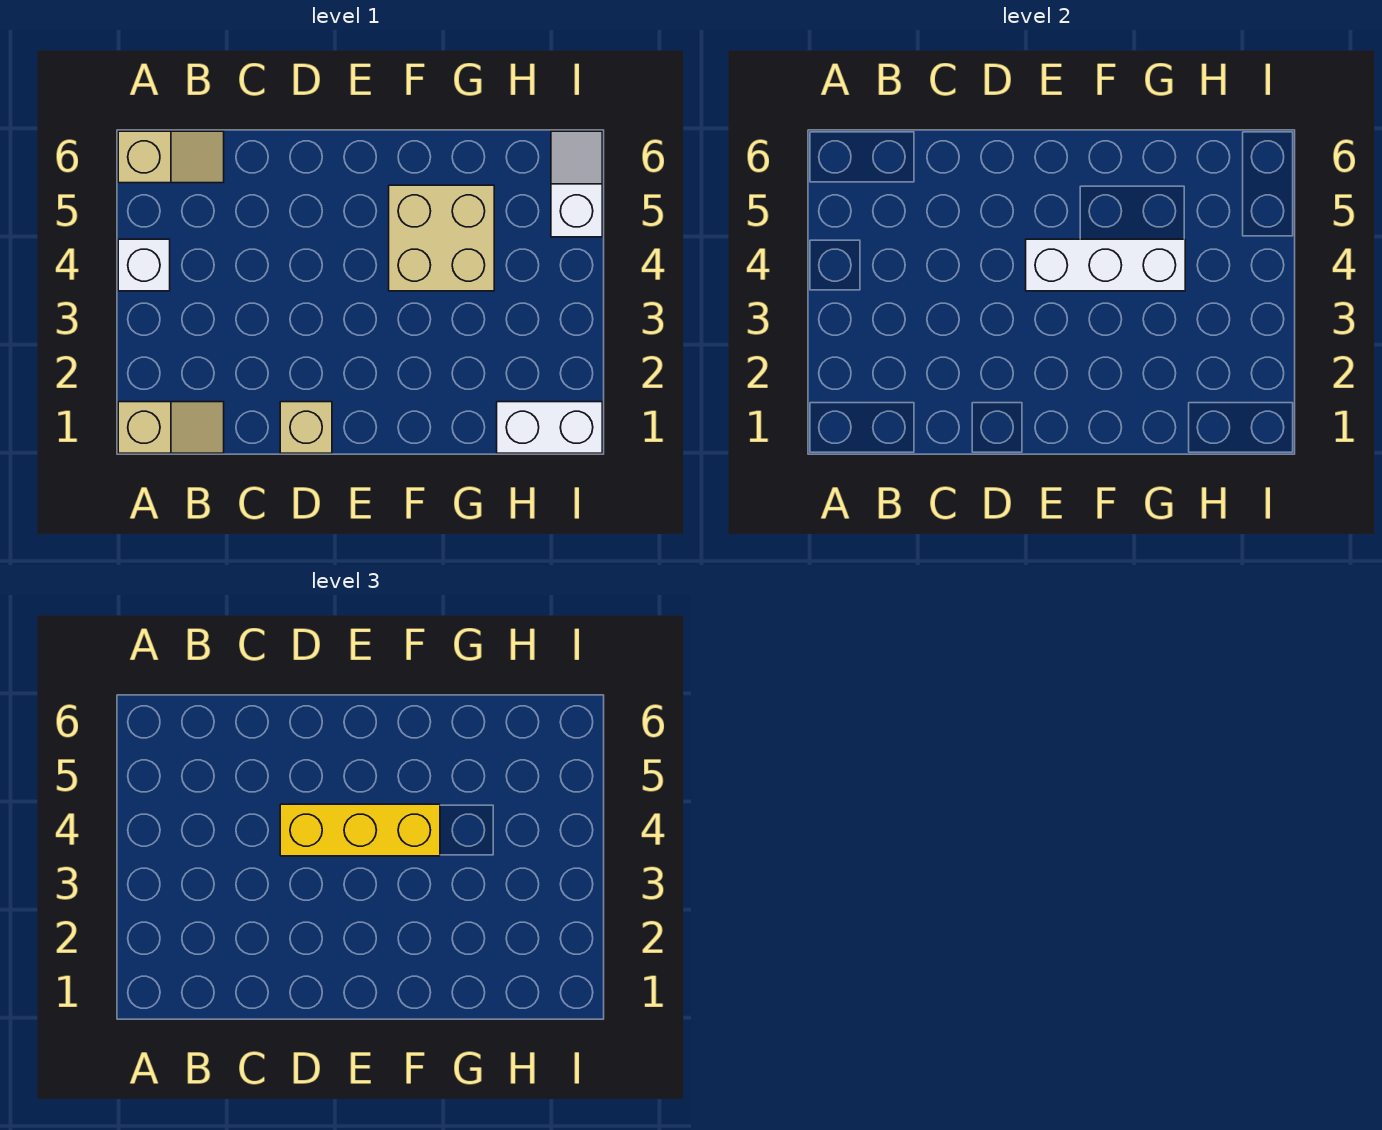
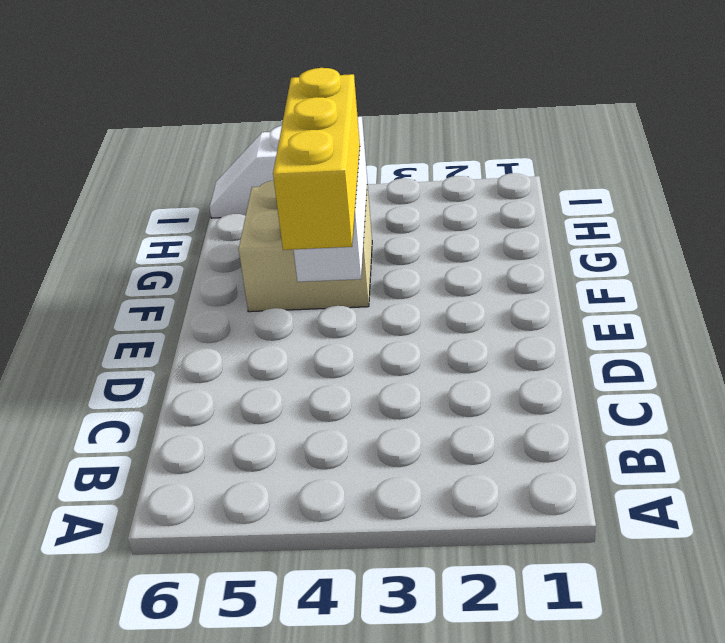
none -> tan 1x2 slope [118,402,224,453]
none -> white 1x1 brick [118,239,170,291]

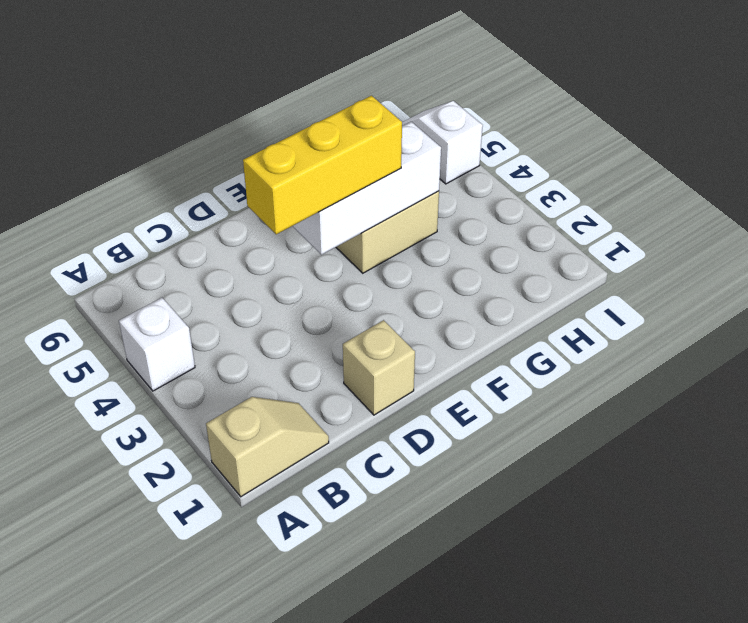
none -> tan 1x2 slope [118,131,224,183]
none -> white 1x2 brick [497,402,602,453]

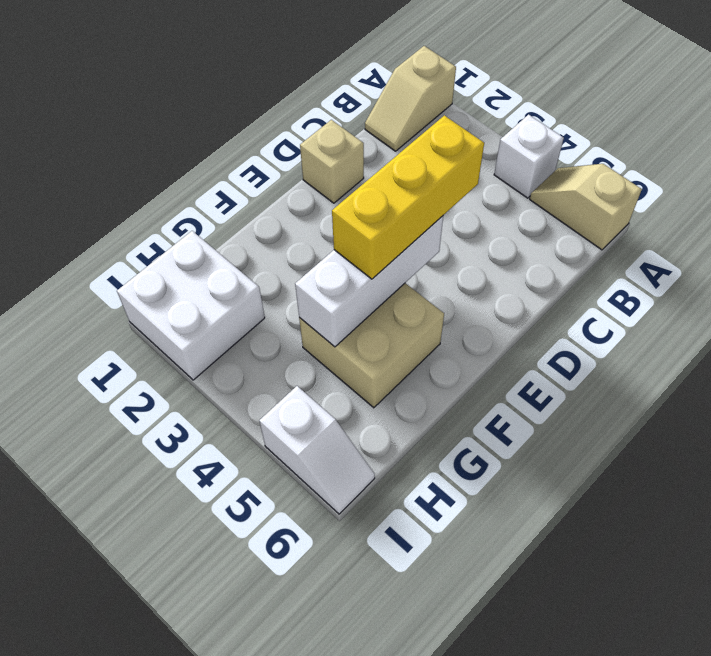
tan 1x2 slope [530,164,642,250] -> tan 1x2 slope turned to [118,131,224,183]
white 2x2 brick [117,231,265,380] -> white 1x2 brick [497,402,602,453]

